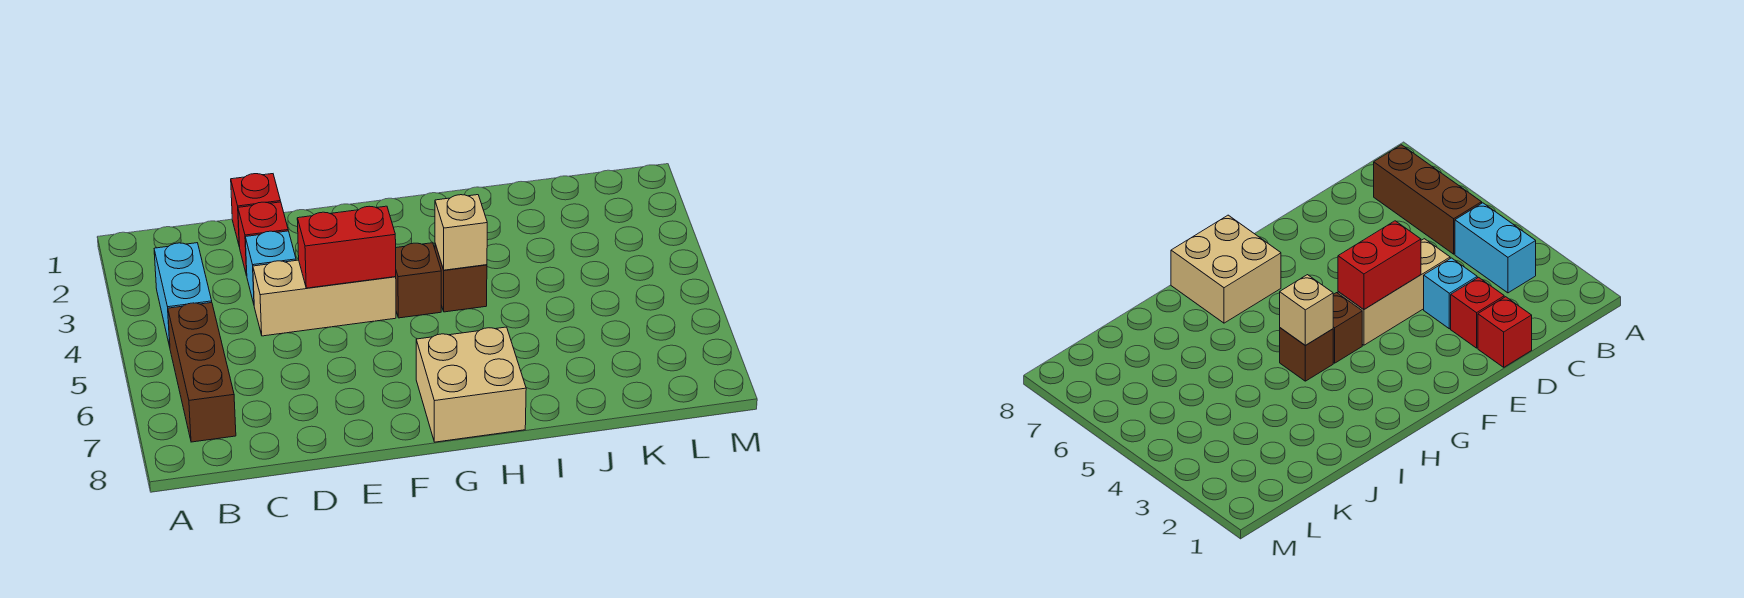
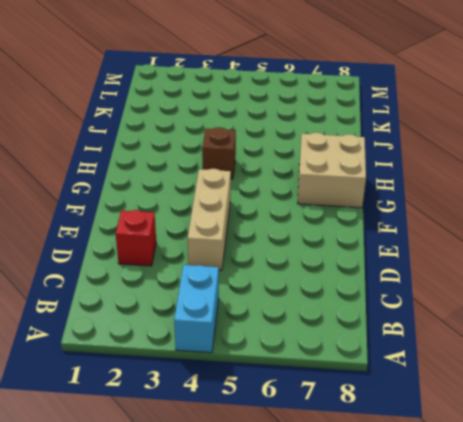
cyan 1x2 brick [174,265,219,353] -> cyan 1x2 brick turned to [154,243,212,346]
none -> brown 1x3 brick [168,303,236,442]
none -> red 1x1 brick [231,174,281,247]

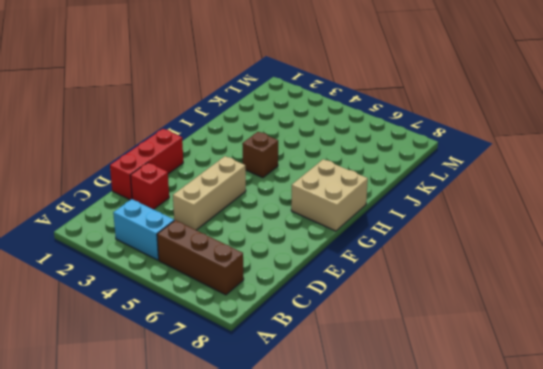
red 1x3 brick [110,129,183,200] -> red 1x1 brick [231,174,281,247]
none -> cyan 1x1 brick [245,231,296,304]
none -> brown 1x1 brick [396,243,441,318]

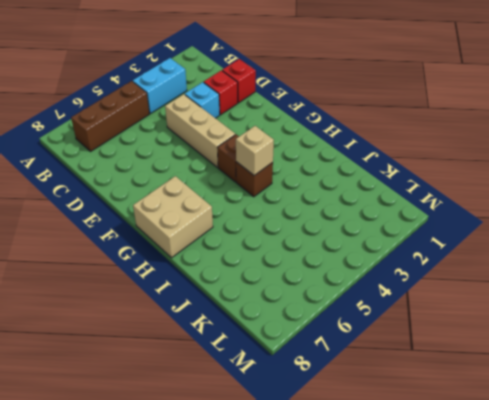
none -> red 1x2 brick [297,206,396,288]

